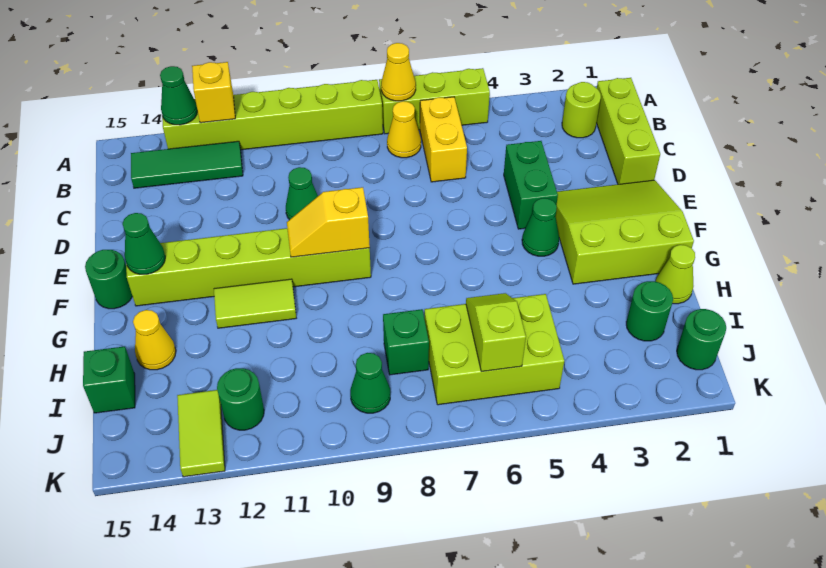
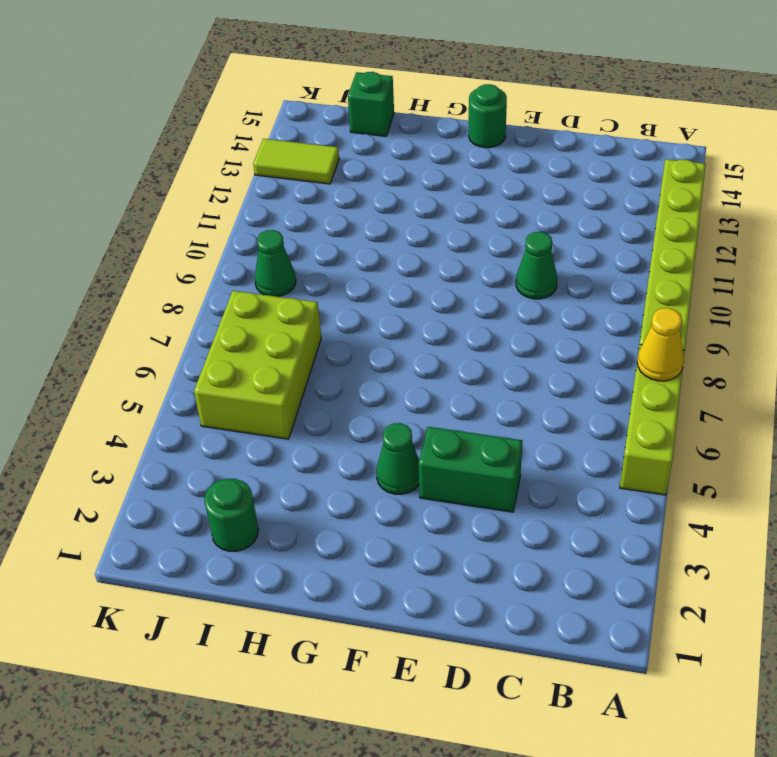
none -> lime 1x3 brick [596,78,660,184]
none -> lime 1x1 round brick [562,82,601,138]
none -> yellow 1x2 brick [420,97,467,182]
none -> yellow 1x1 cone [387,101,421,158]

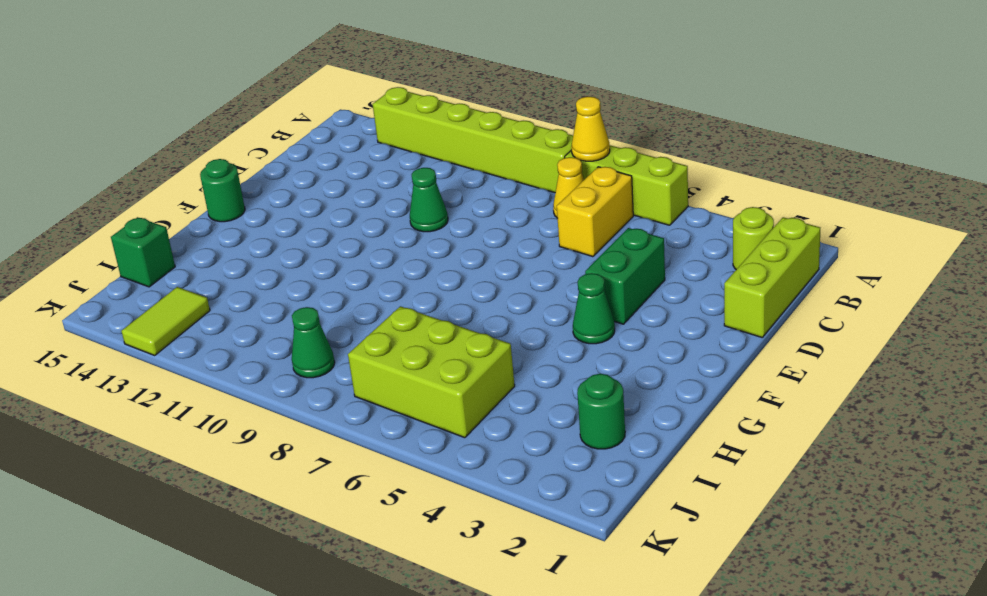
none -> green 1x3 tile [131,141,243,188]
none -> lime 3x3 slope [556,180,694,284]
none -> lime 1x6 brick [126,228,371,306]
none -> lime 1x2 tile [214,279,296,328]

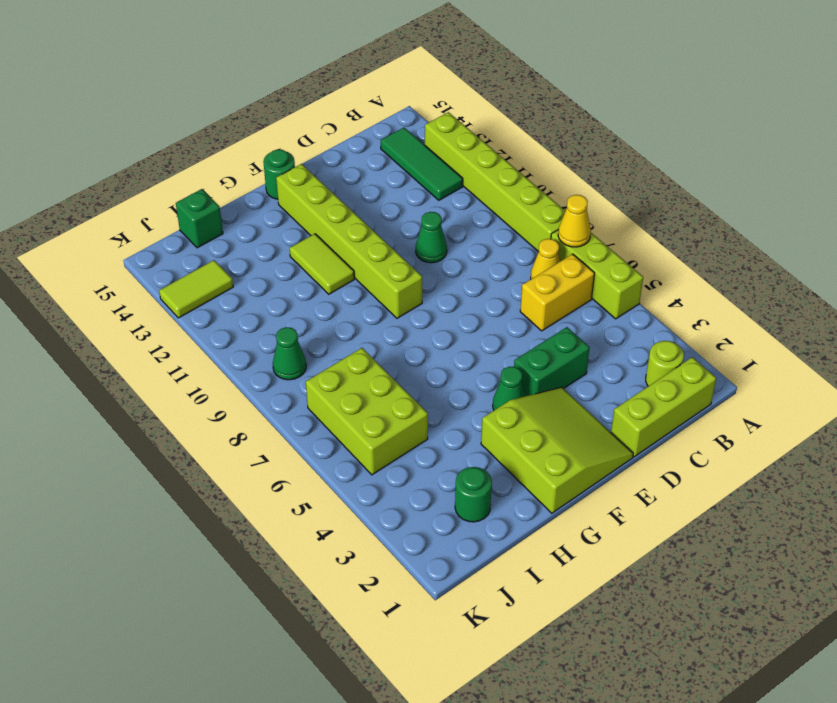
none -> lime 1x1 cone [655,245,695,304]
none -> yellow 1x1 cone [133,310,176,370]
none -> green 1x1 brick [383,309,429,375]
none -> green 1x1 round brick [677,309,726,370]

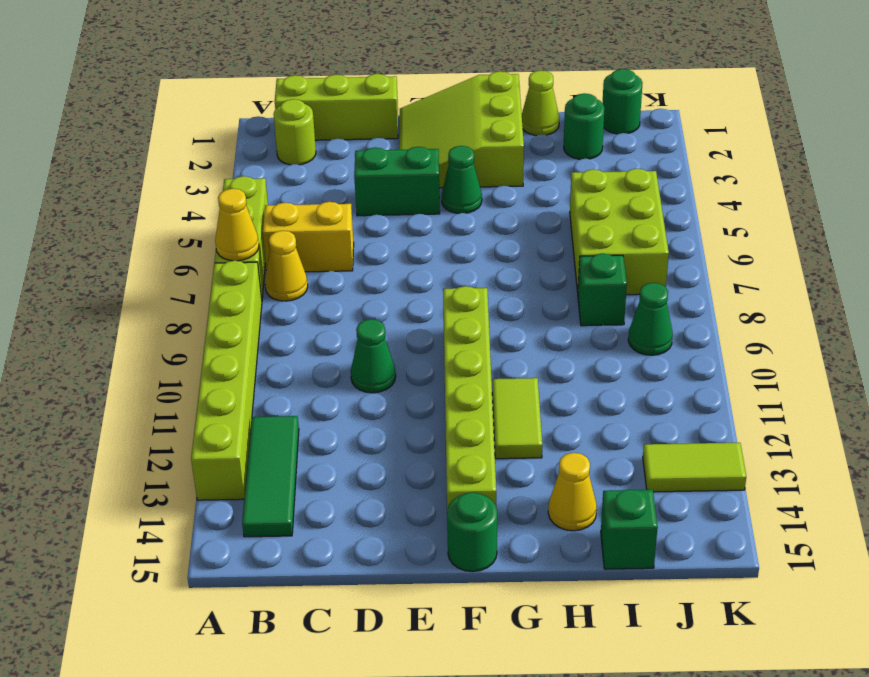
none -> green 1x1 round brick [217,368,264,430]
none -> yellow 1x1 brick [192,62,235,123]
none -> green 1x1 cone [160,66,197,125]
none -> yellow 1x2 slope [287,187,370,257]

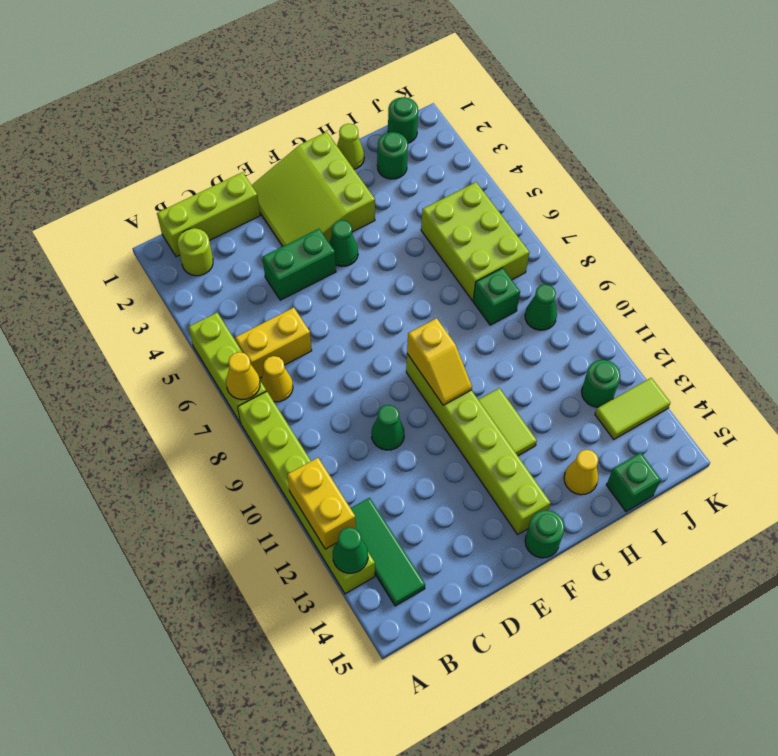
yellow 1x2 brick [287,458,356,549] -> yellow 1x1 brick [192,62,235,123]
none -> green 1x1 cone [123,213,165,274]
none -> lime 1x2 slope [466,293,526,372]

